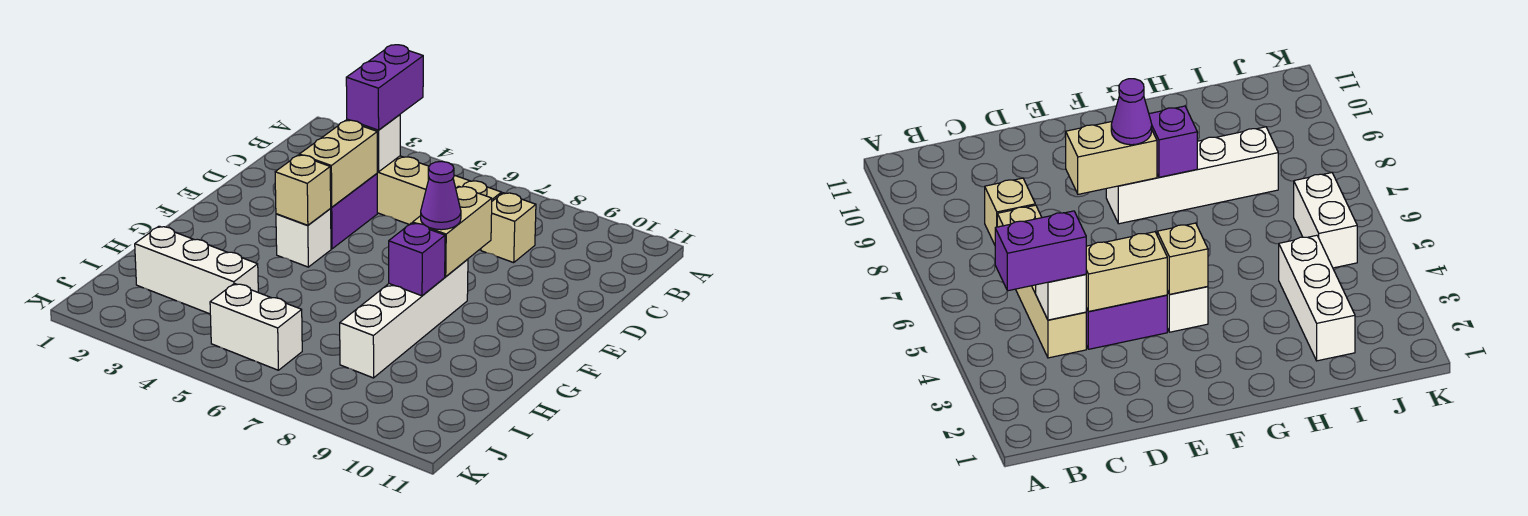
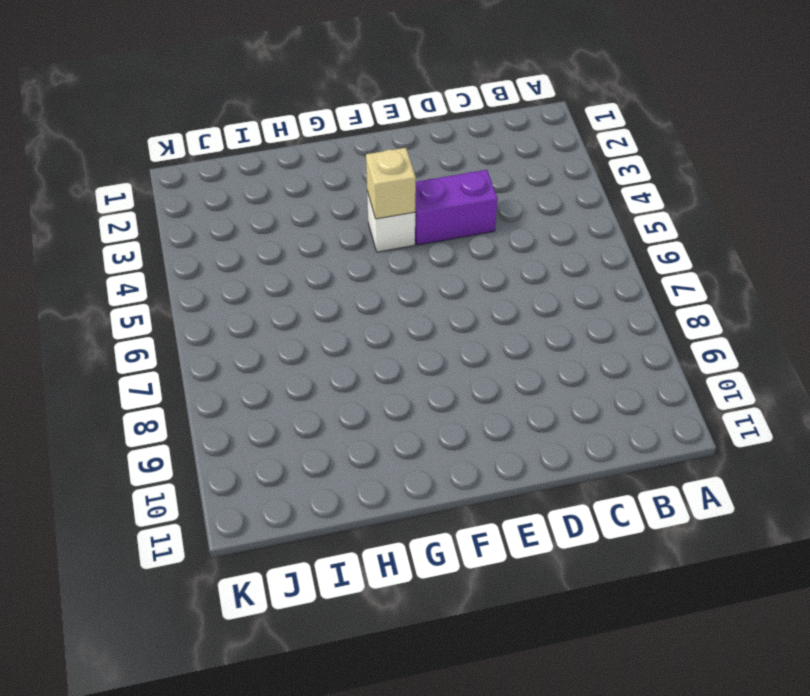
none -> tan 1x4 brick [377,156,501,224]
none -> tan 1x1 brick [481,193,536,263]
none -> white 1x4 brick [340,259,468,378]

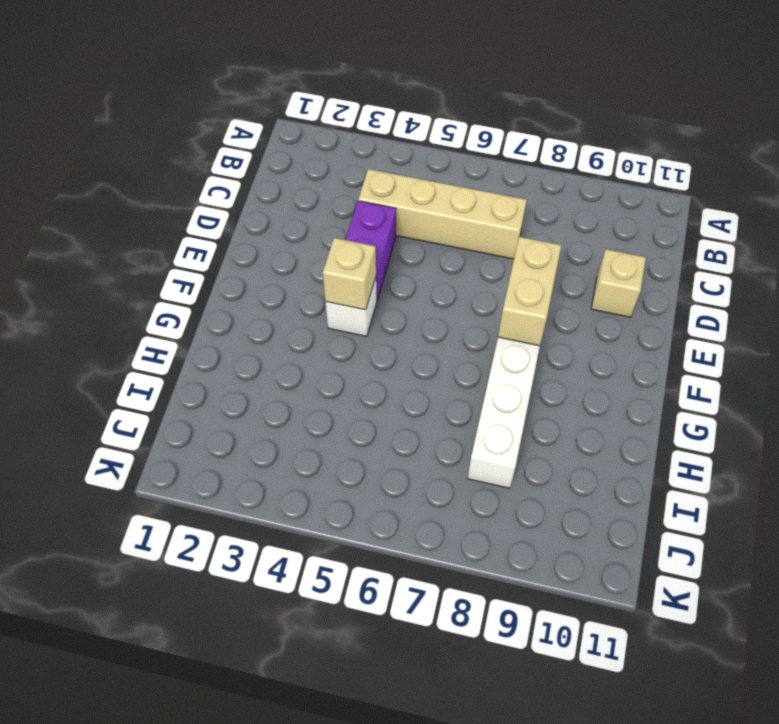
tan 1x1 brick [591,249,646,317] -> tan 1x1 brick moved to [481,193,536,263]
none -> white 1x3 brick [135,226,258,314]
none -> white 1x2 brick [210,283,302,370]
none -> white 1x1 brick [347,115,400,172]

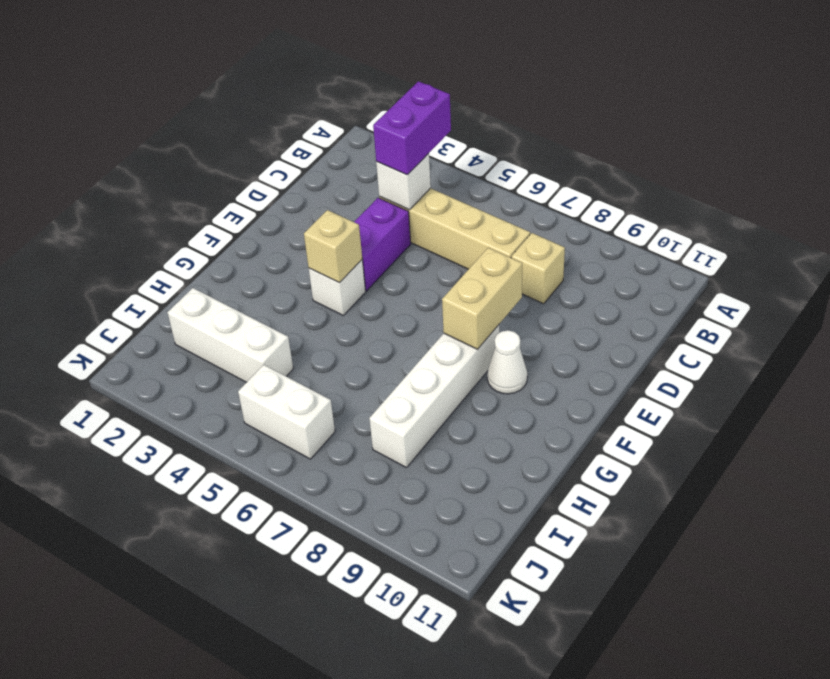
white 1x1 cone [487,330,527,394] -> none
none -> tan 1x2 brick [299,120,377,207]
none -> purple 1x1 brick [389,223,445,296]
none -> purple 1x1 cone [421,162,461,230]

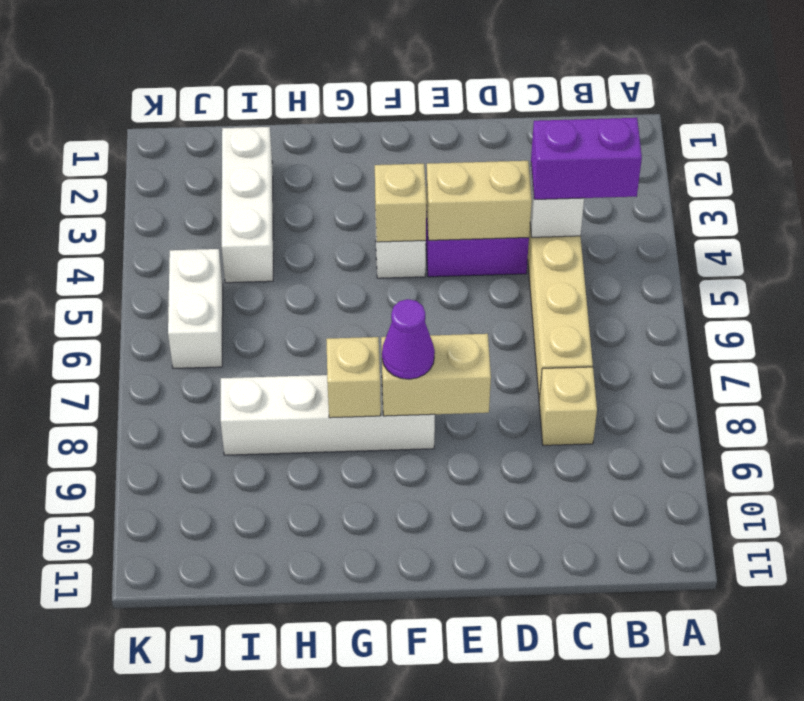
tan 1x1 brick [326,337,381,418] -> purple 1x1 brick [389,223,445,296]

